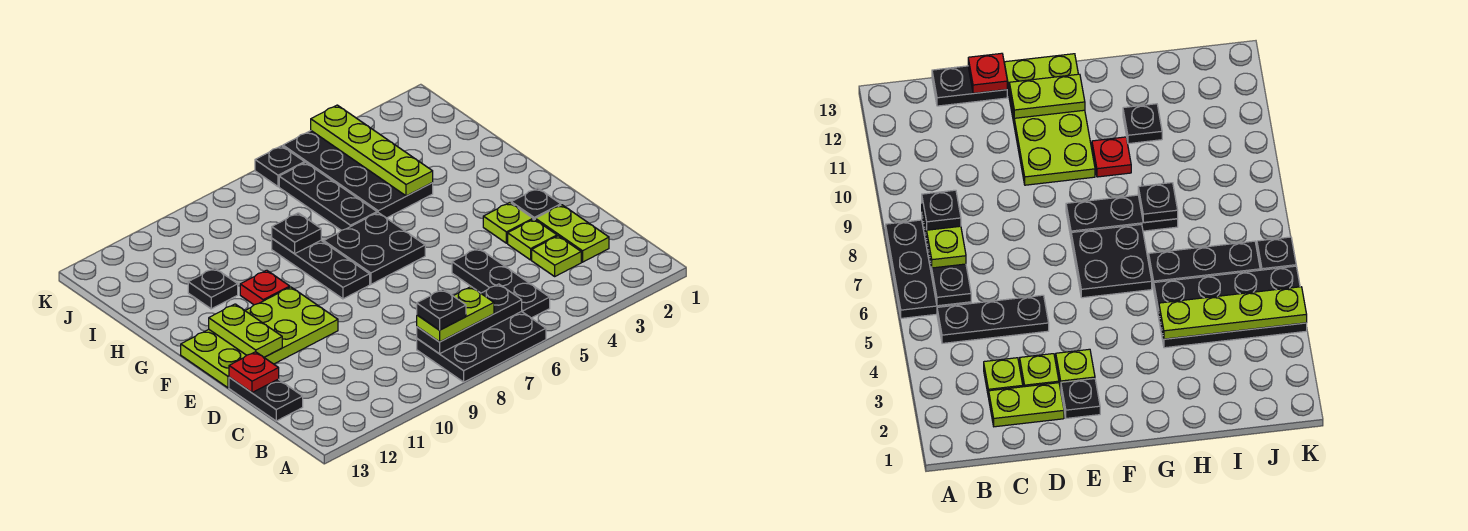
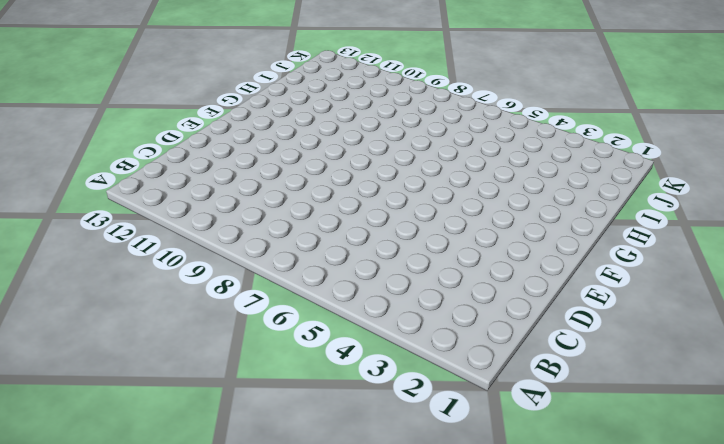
none -> black 2x3 plate [417,311,546,382]
none -> black 1x3 plate [452,248,550,318]
none -> lime 1x2 plate [535,205,609,262]

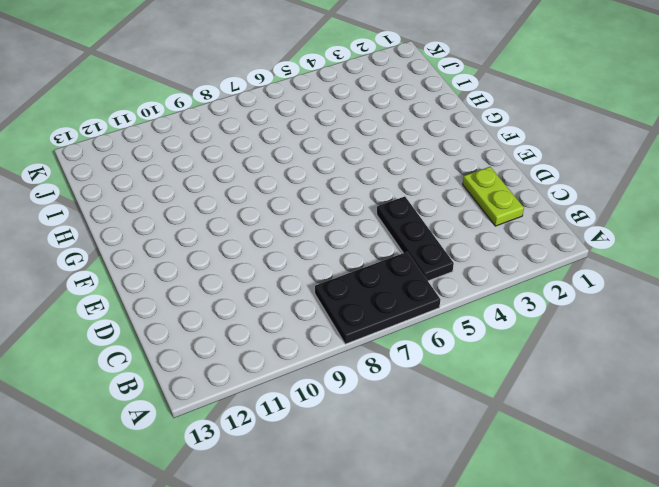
none -> lime 1x1 plate [532,236,581,276]
none -> black 1x2 plate [229,377,303,421]
none -> lime 1x1 plate [508,219,557,260]

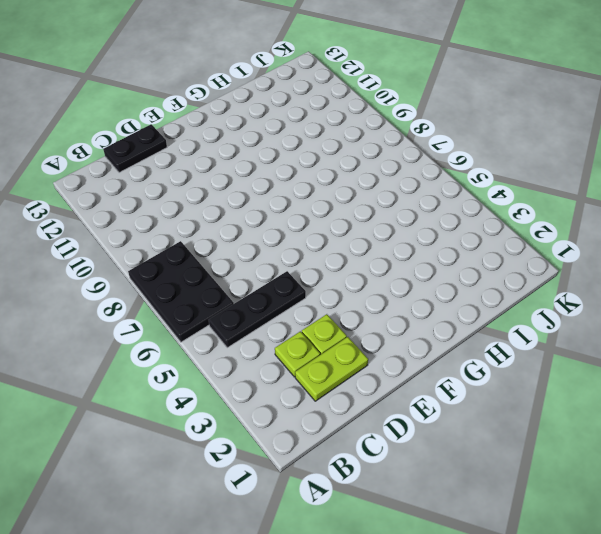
none -> black 1x1 plate [511,188,561,219]
none -> lime 1x1 plate [483,203,533,243]
none -> lime 2x4 plate [181,287,338,388]

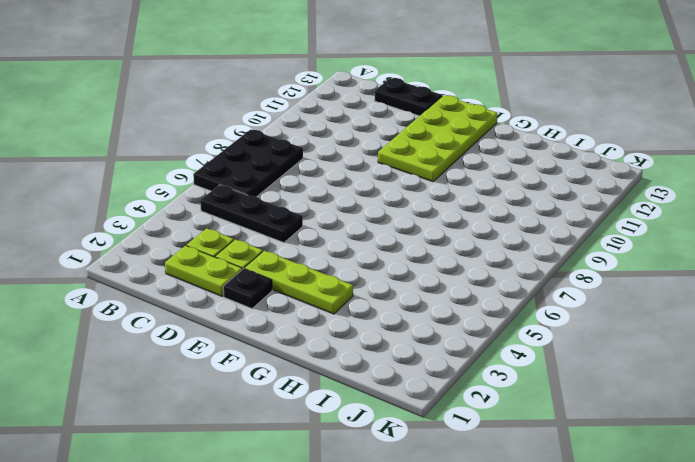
lime 1x3 plate [245,251,353,314] -> lime 1x1 plate [483,203,533,243]
none -> black 2x2 plate [324,213,425,284]
none -> black 1x3 plate [272,239,370,299]
none -> red 1x1 plate [240,270,290,305]

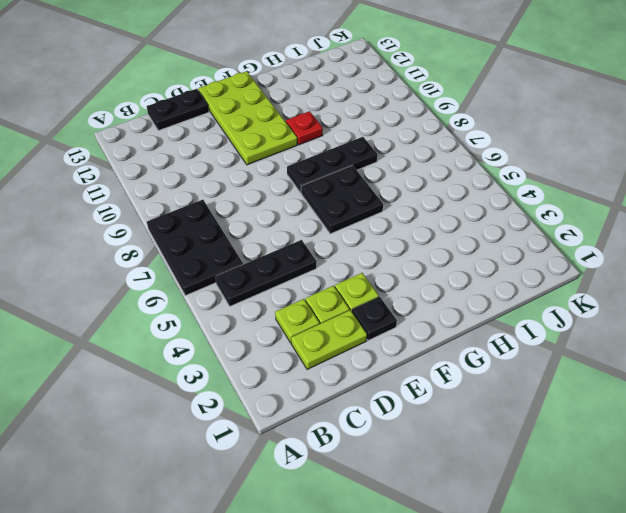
none -> black 2x4 plate [283,131,433,218]
none -> black 1x3 plate [279,163,377,230]
none -> black 1x1 plate [188,268,238,309]

